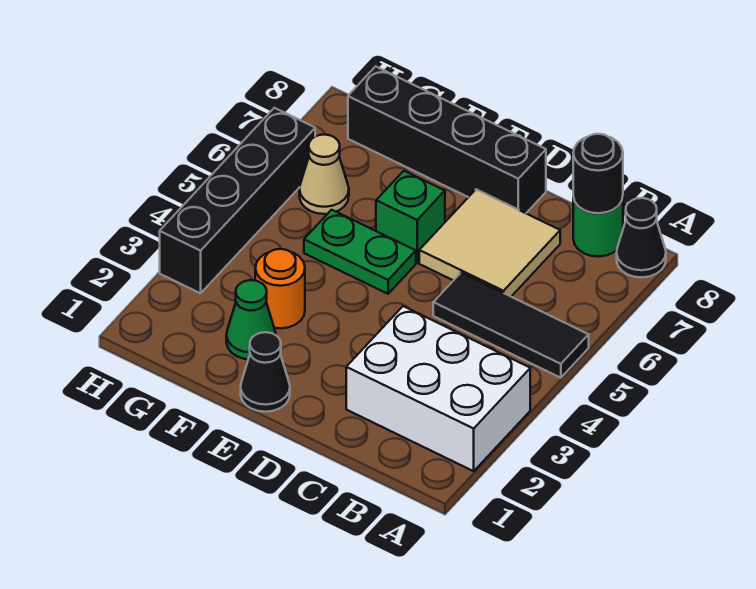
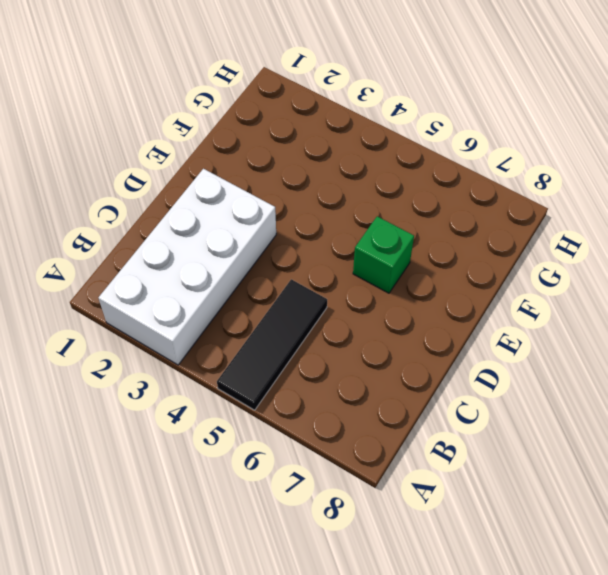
white 2x4 brick [98,169,276,365] -> white 2x3 brick [346,306,530,471]
none -> black 1x1 cone [617,198,666,277]
none -> green 1x1 round brick [573,197,623,257]
none -> tan 2x2 tile [419,189,560,296]

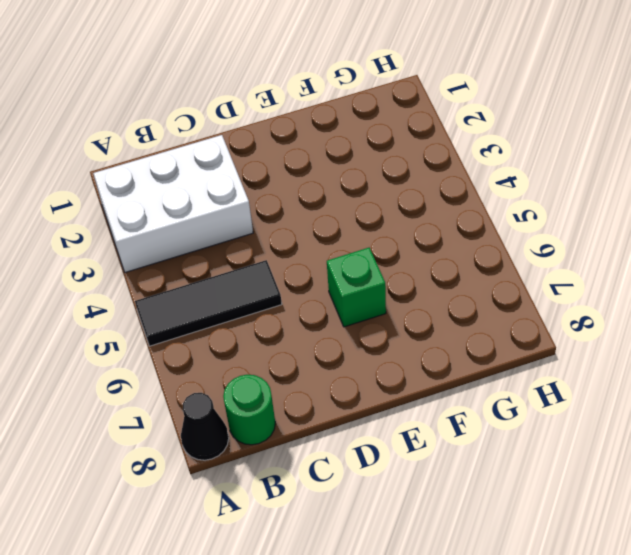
none -> tan 2x2 tile [419,189,560,296]
none -> black 1x4 brick [348,66,546,213]
none -> black 1x1 cone [241,332,290,412]

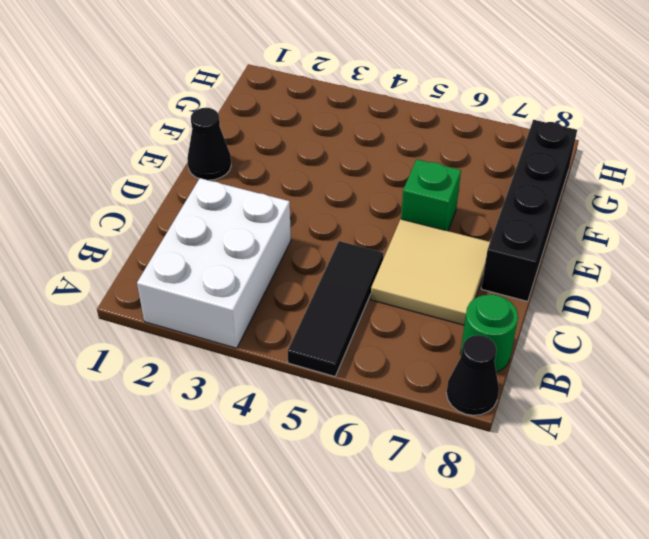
none -> green 1x2 plate [304,210,416,294]
none -> green 1x1 cone [226,280,276,359]
none -> orange 1x1 round brick [255,249,305,328]

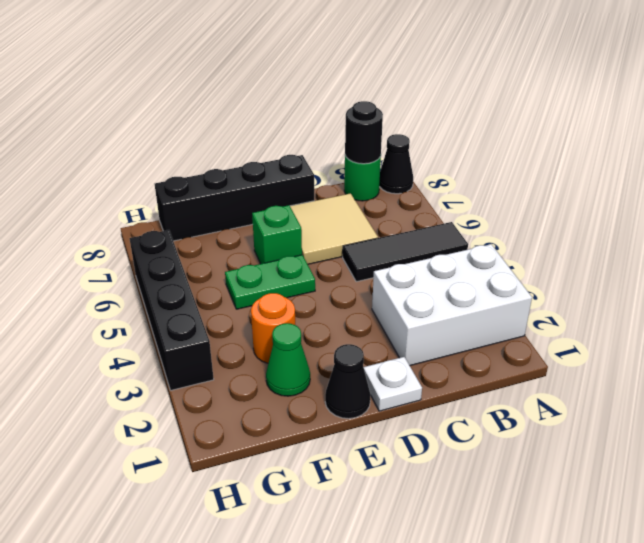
white 1x1 plate [364,357,422,411] -> none
none -> tan 1x1 cone [299,135,349,214]

